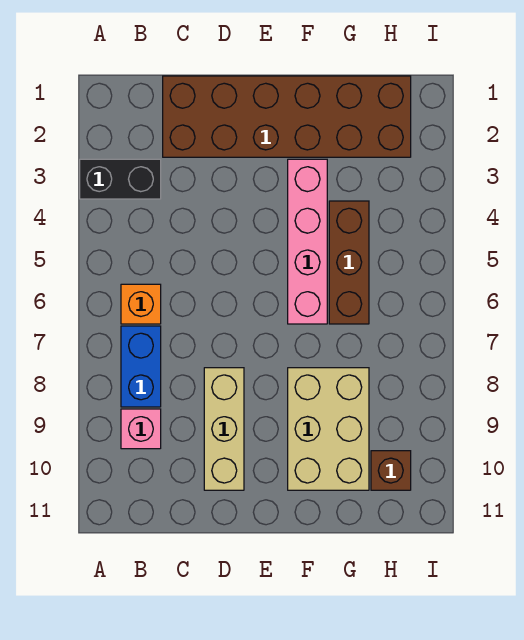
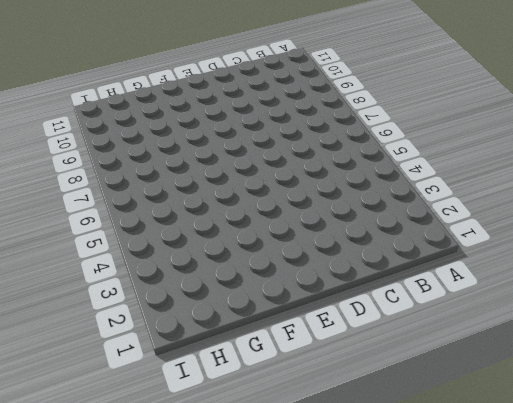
none -> black 1x2 brick [80,159,161,199]
none -> orange 1x1 brick [121,284,161,324]

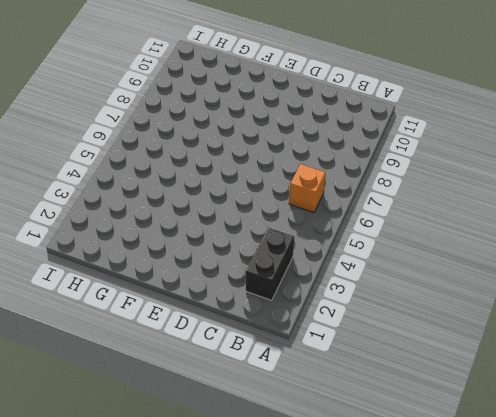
black 1x2 brick [245,227,294,300] -> black 1x2 brick turned to [80,159,161,199]
none -> blue 1x2 brick [121,326,161,407]
none -> pink 1x1 brick [121,409,161,449]

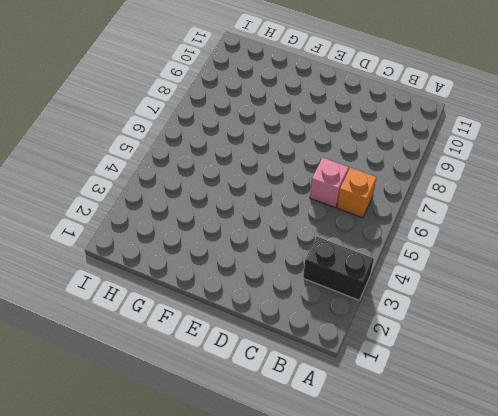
pink 1x1 brick [310,158,349,208] -> pink 1x1 brick moved to [121,409,161,449]
none -> blue 1x2 brick [121,326,161,407]
none -> brown 2x6 brick [163,76,411,157]

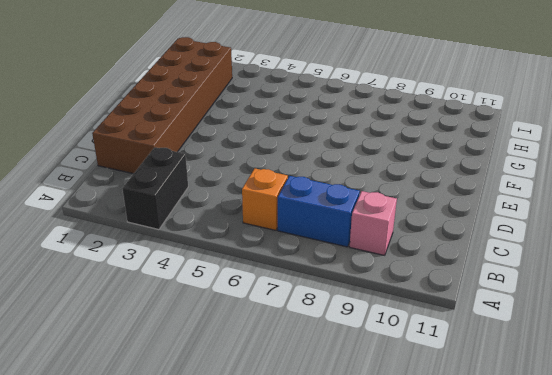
none -> tan 1x3 brick [204,368,244,490]
none -> pink 1x4 brick [288,159,327,324]

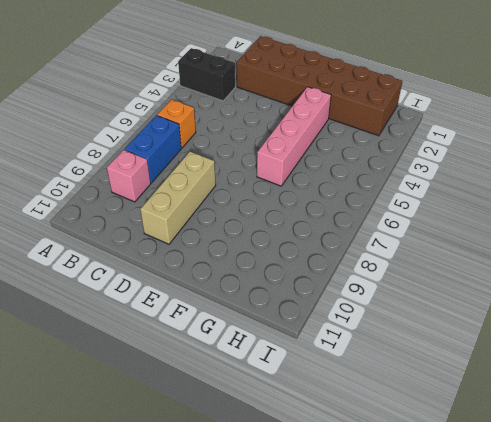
none -> tan 2x3 brick [288,368,369,490]
none -> brown 1x3 brick [329,201,369,324]

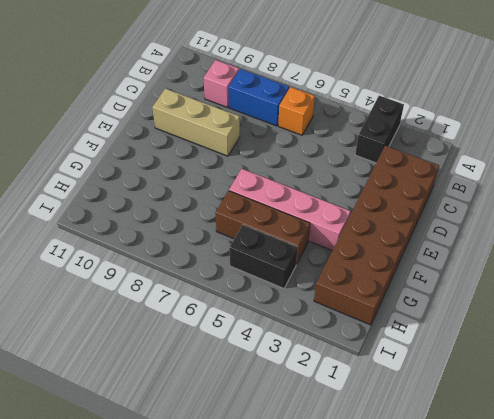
black 1x2 brick [229,225,298,289] -> none
none -> tan 2x3 brick [288,368,369,490]
none -> brown 1x1 brick [371,451,411,490]

